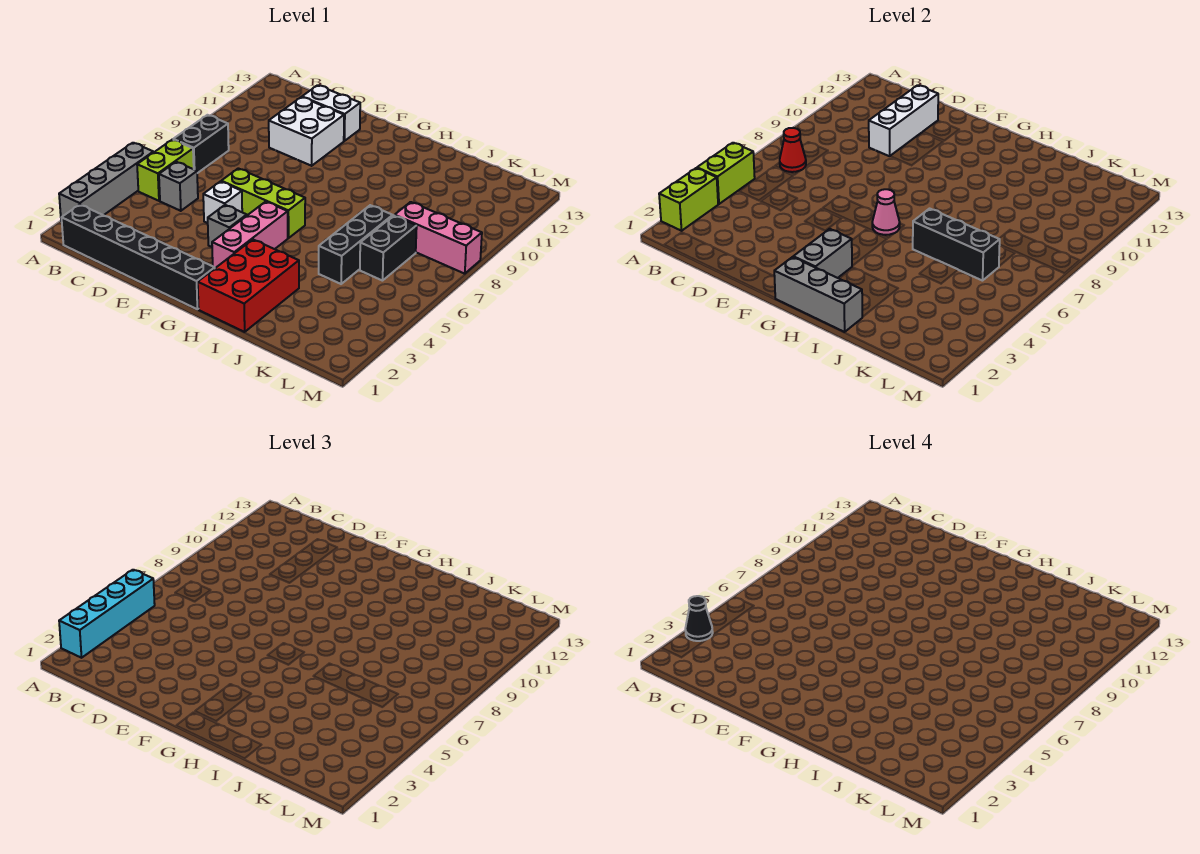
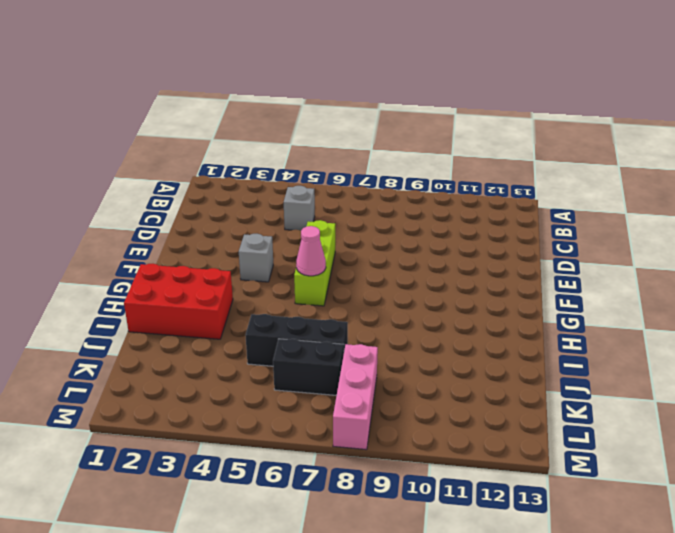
none -> grey 1x4 brick [59,143,153,221]
none -> black 1x6 brick [62,205,215,309]
none -> lime 1x2 brick [137,140,194,201]

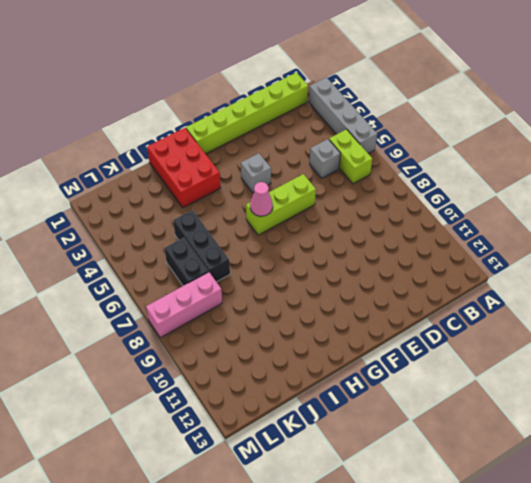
lime 1x6 brick [186,73,308,154] -> black 1x6 brick [62,205,215,309]
none -> black 1x2 brick [173,115,229,173]
none -> white 2x2 brick [269,97,344,166]
none -> white 1x2 brick [302,85,360,141]

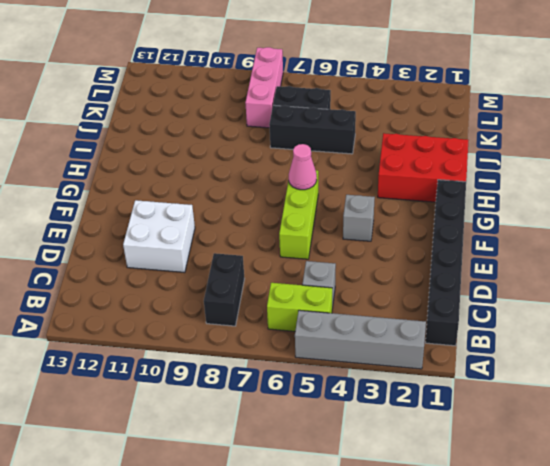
black 1x2 brick [204,253,245,326] -> black 1x2 brick turned to [173,115,229,173]
none -> white 1x2 brick [302,85,360,141]
none -> white 1x1 brick [203,181,242,223]
none -> pink 1x3 brick [212,202,288,268]

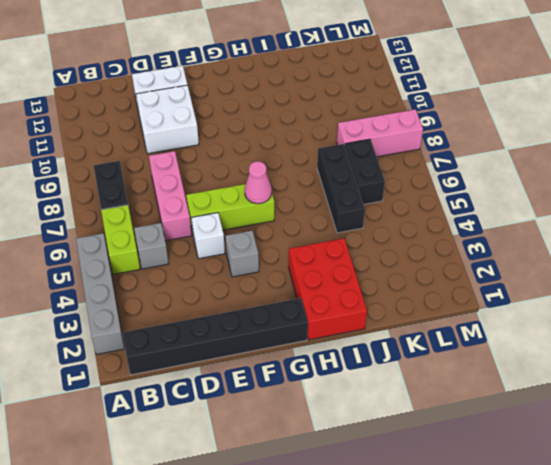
pink 1x3 brick [149,151,192,241] -> pink 1x3 brick moved to [212,202,288,268]
none -> lime 1x2 brick [659,168,718,231]
none -> lime 1x2 brick [697,143,755,204]
none -> red 1x1 cone [780,128,806,172]

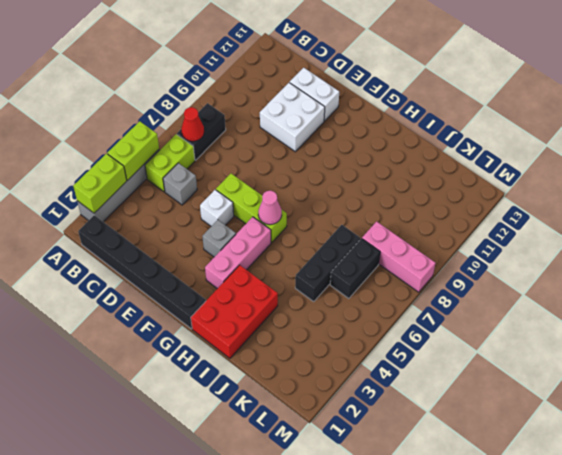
none -> white 1x3 brick [869,85,938,156]
none -> grey 1x3 brick [774,257,862,332]
none -> grey 1x2 brick [793,229,852,278]

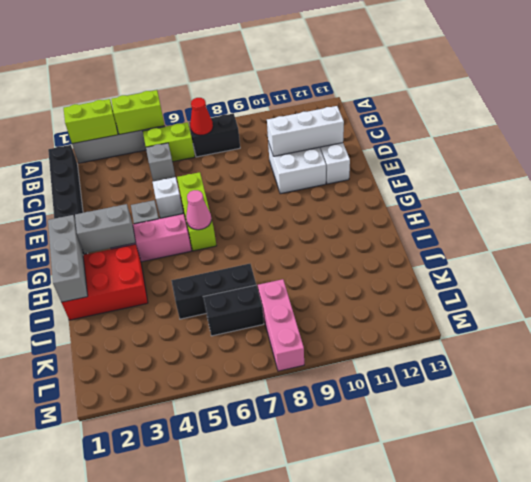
none -> black 1x3 brick [913,209,1000,281]
none -> cyan 1x4 brick [59,570,155,658]
none -> black 1x1 cone [685,596,713,641]

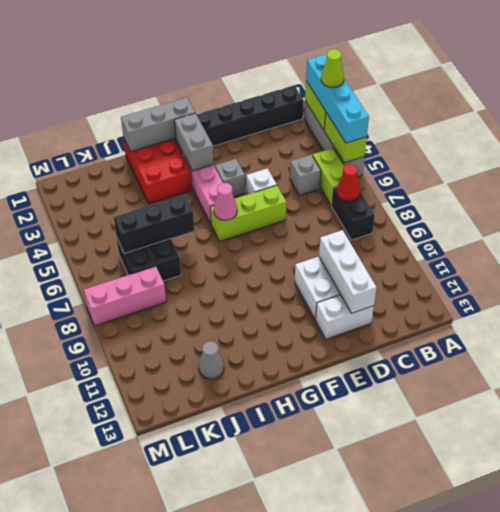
lime 1x1 cone [321,49,344,87] -> black 1x1 cone [685,596,713,641]
grey 1x1 cone [199,341,224,379] -> none

